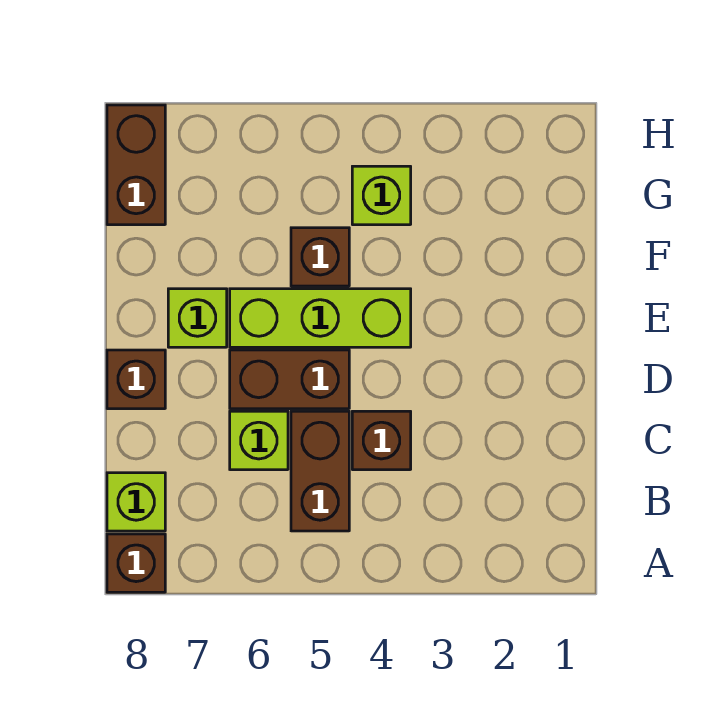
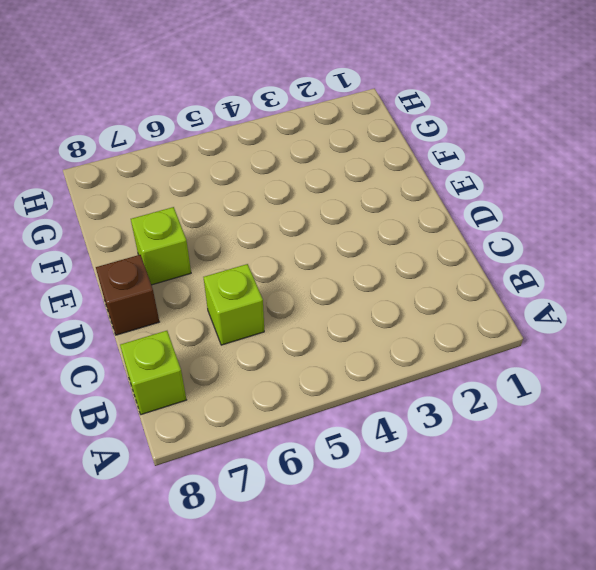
none -> brown 1x1 brick [107,534,165,592]
none -> brown 1x2 brick [291,411,349,531]
none -> brown 1x1 brick [352,411,411,470]

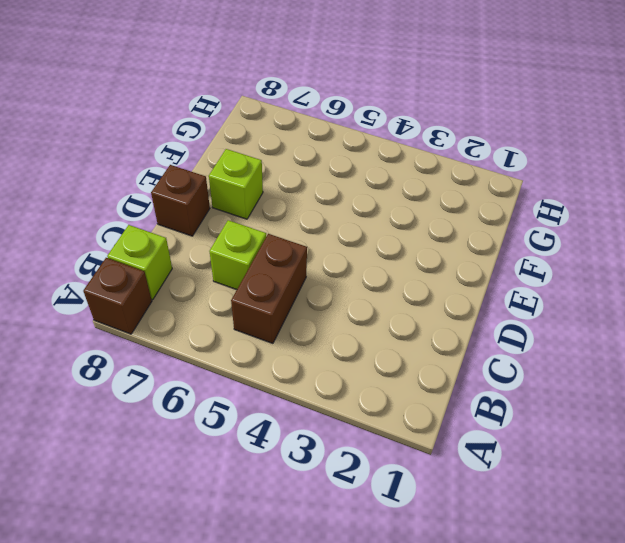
none -> brown 1x1 brick [352,411,411,470]
none -> brown 1x2 brick [230,350,349,409]
none -> lime 1x3 brick [230,289,411,347]

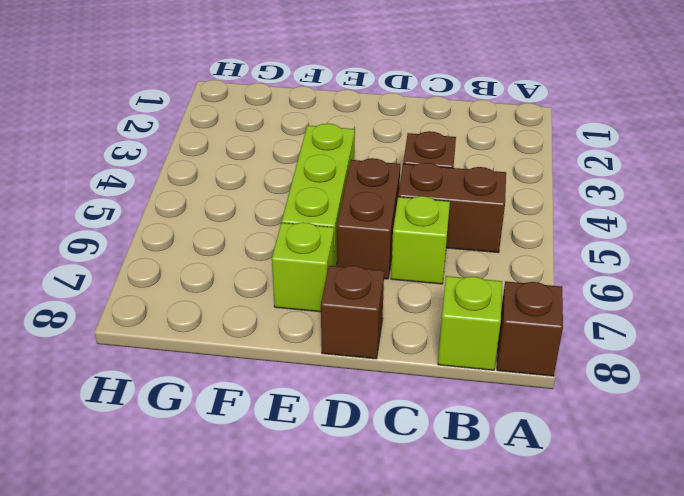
none -> brown 1x1 brick [291,228,349,286]
none -> lime 1x1 brick [352,166,411,225]
none -> brown 1x2 brick [107,105,165,225]

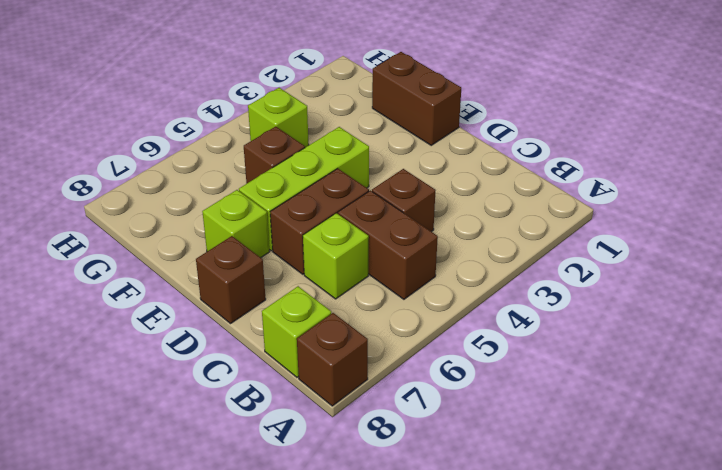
brown 1x2 brick [372,52,461,145] -> brown 1x2 brick moved to [107,105,165,225]

